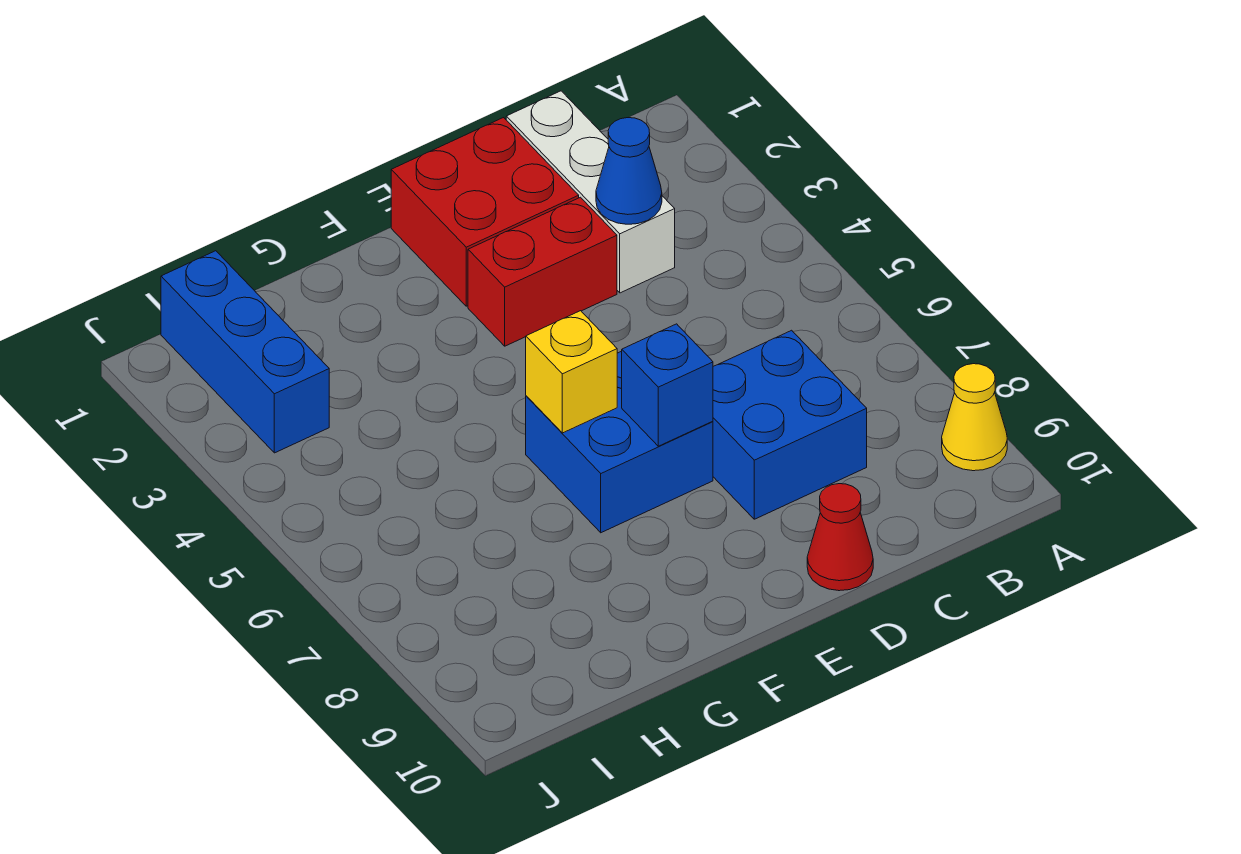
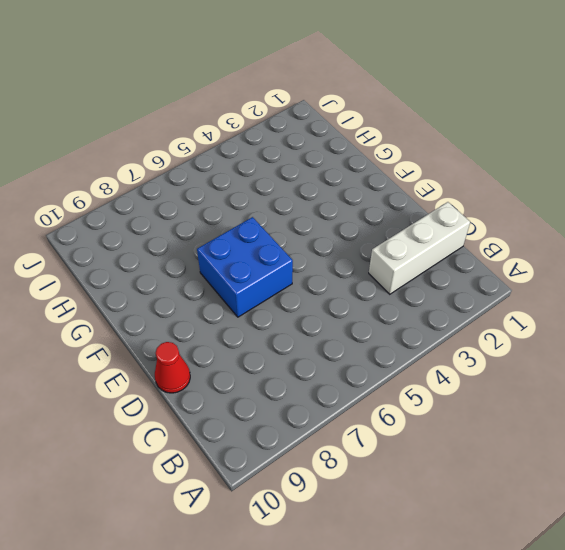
none -> yellow 1x1 cone [942,364,1007,471]
none -> blue 2x2 brick [713,330,867,519]

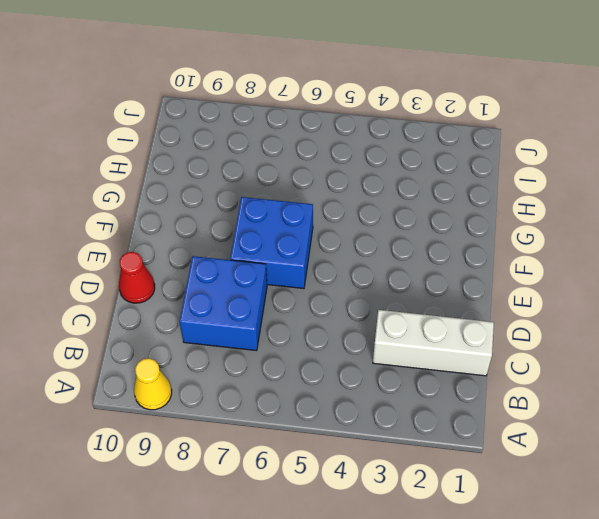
none -> red 2x2 brick [391,118,579,306]
none -> red 1x2 brick [468,197,617,346]

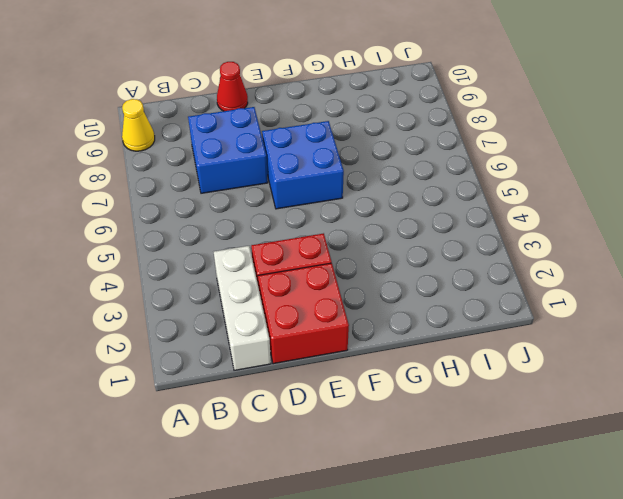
none -> blue 1x3 brick [161,251,329,453]
none -> blue 1x1 cone [596,118,662,224]

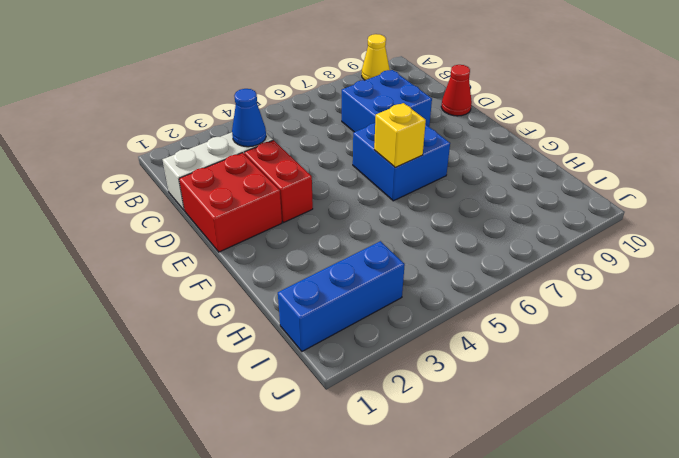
none -> blue 1x1 brick [621,324,713,446]

